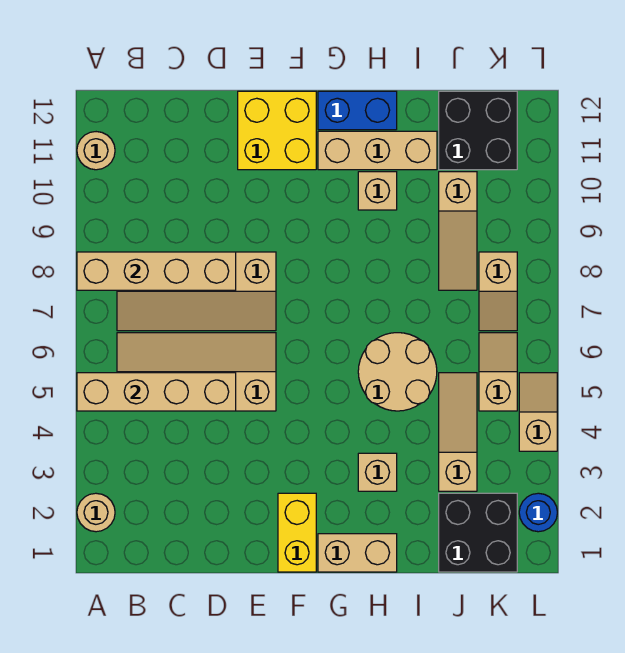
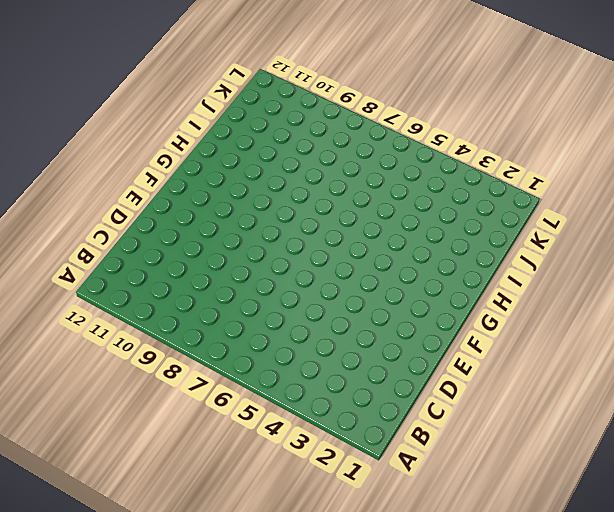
none -> tan 1x1 round brick [77,493,115,532]
none -> tan 1x1 round brick [77,132,115,170]
none -> tan 2x4 slope [117,333,276,411]

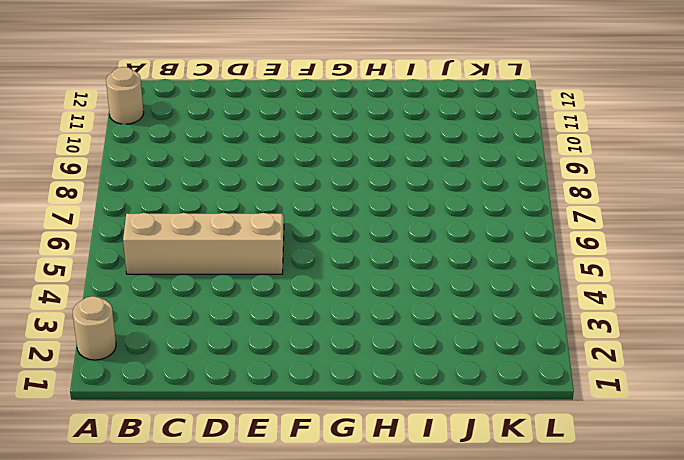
none -> tan 2x4 slope [117,252,276,331]
none -> yellow 2x2 brick [238,91,316,170]
none -> yellow 1x2 brick [278,493,316,572]

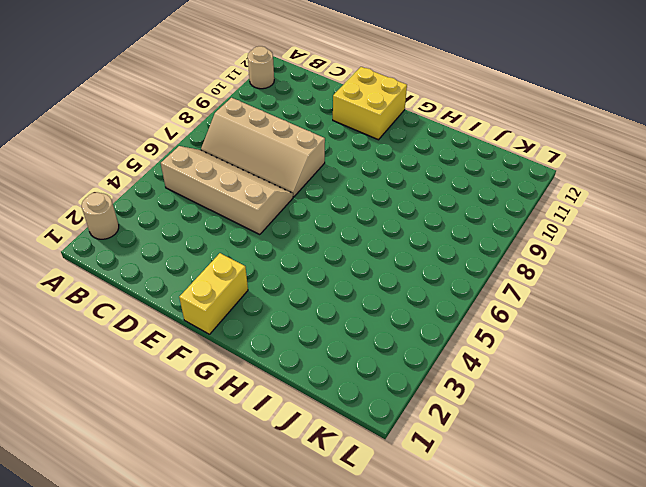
none -> tan 1x2 brick [318,534,397,572]
none -> tan 1x3 brick [318,131,437,170]
none -> blue 1x2 brick [318,91,397,130]

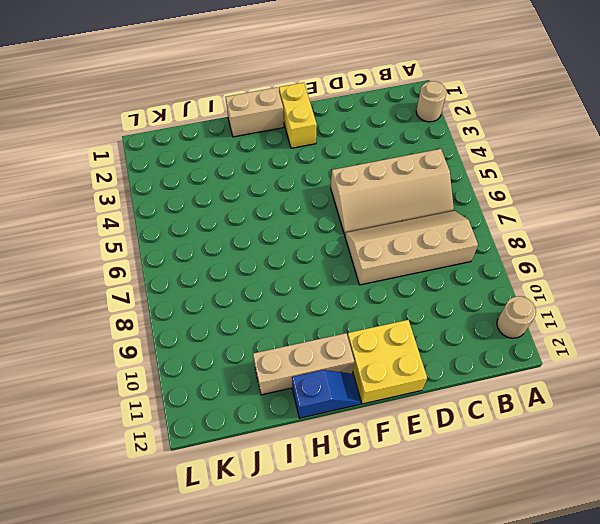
blue 1x2 slope [292,370,361,418] -> blue 1x2 brick [318,91,397,130]
none -> tan 1x1 brick [358,453,397,491]
none -> tan 2x2 round brick [358,333,437,411]
none -> tan 1x1 brick [358,172,397,210]

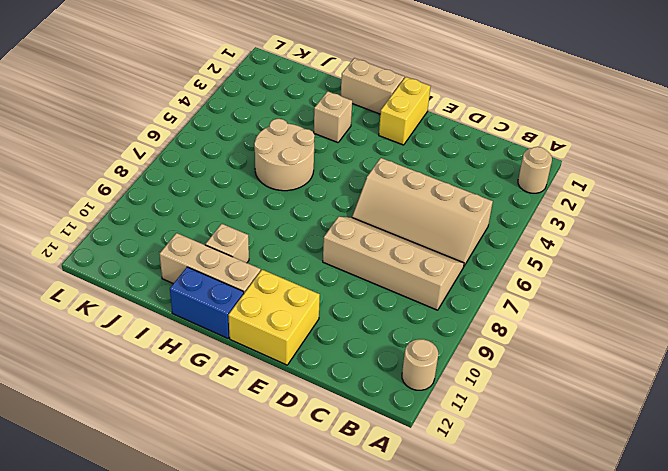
none -> black 2x2 brick [439,493,517,572]
none -> tan 1x3 slope [439,373,477,491]
none -> tan 1x3 slope [439,172,477,290]

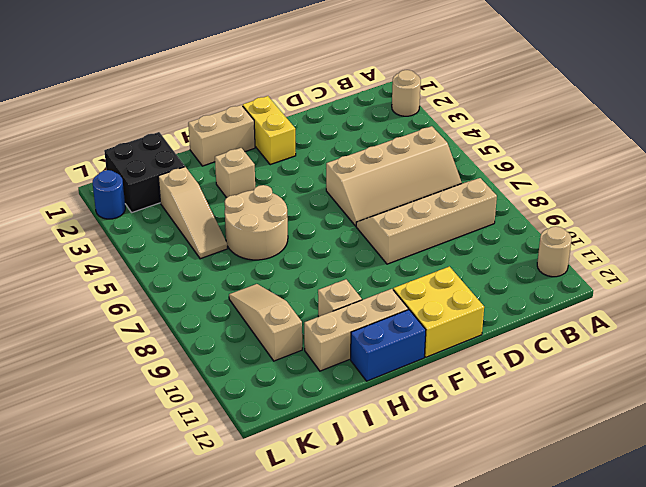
none -> black 2x2 brick [439,91,517,170]
none -> tan 1x2 slope [479,333,517,411]
none -> tan 1x2 slope [479,252,517,331]

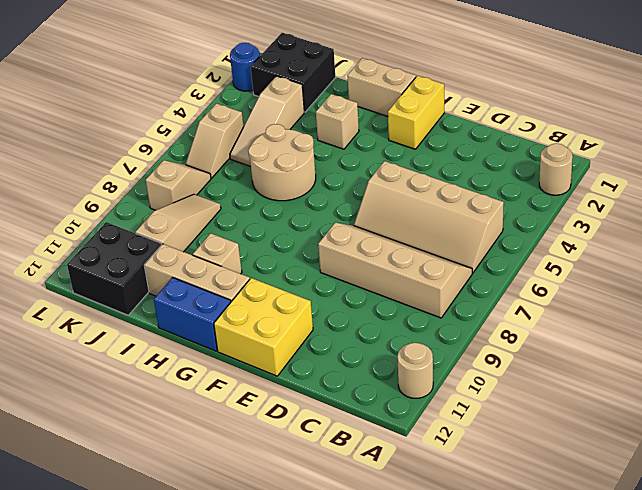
none -> tan 1x2 slope [519,373,557,451]
none -> tan 1x4 brick [77,373,236,411]
none -> tan 1x4 brick [77,252,236,290]

